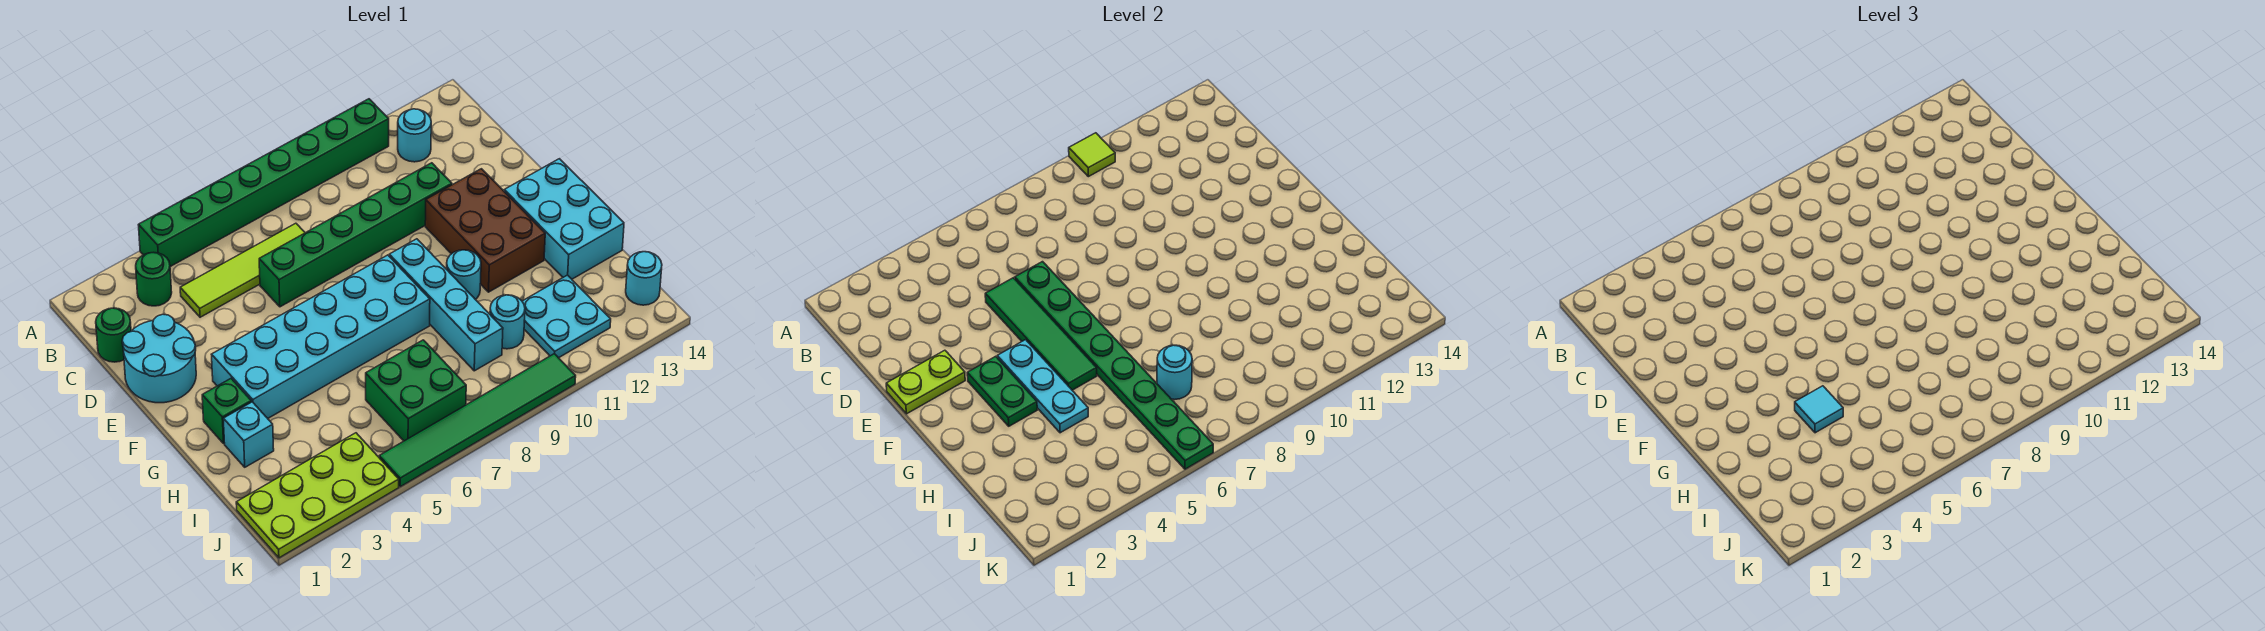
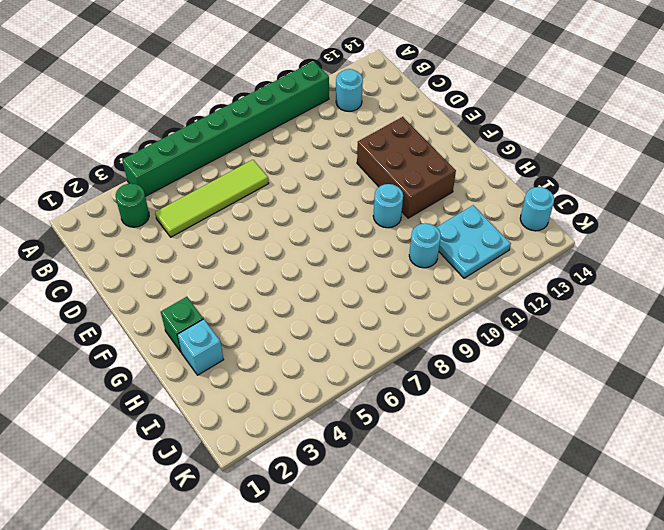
none -> green 1x1 round brick [96,308,131,362]
none -> cyan 2x2 round brick [122,314,196,403]
none -> green 1x6 brick [259,163,452,307]

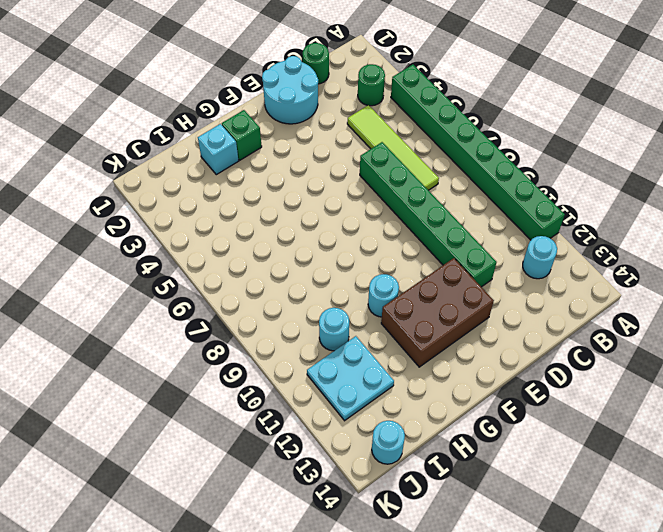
none -> cyan 2x6 brick [212,255,430,418]
none -> cyan 1x4 brick [389,239,503,371]
none -> cyan 2x3 brick [504,159,624,279]

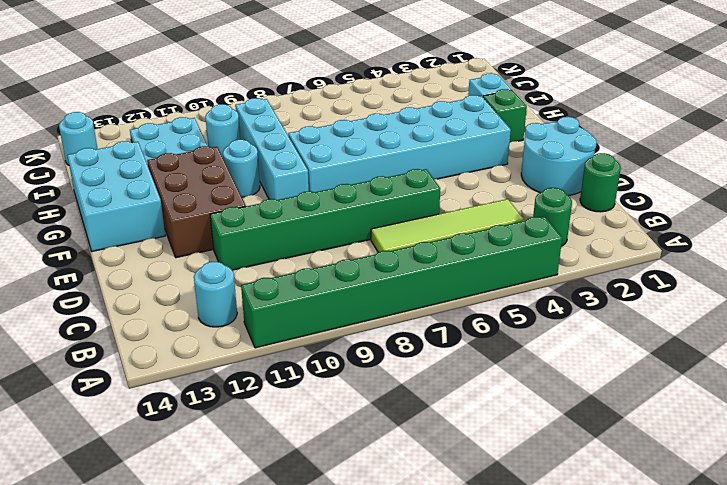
none -> green 2x2 brick [366,340,466,441]
none -> lime 2x4 plate [236,433,399,558]
none -> green 1x6 tile [379,354,576,487]

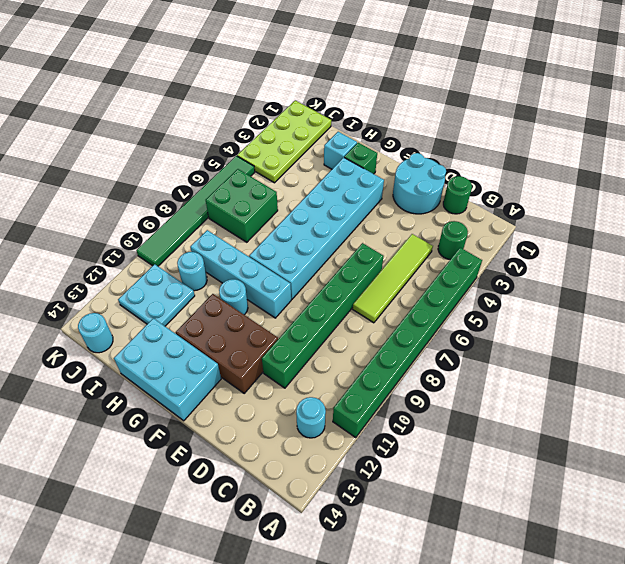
none -> lime 1x1 tile [1069,133,1115,177]
none -> green 1x4 tile [985,278,1097,390]
none -> green 1x8 plate [1015,262,1213,469]

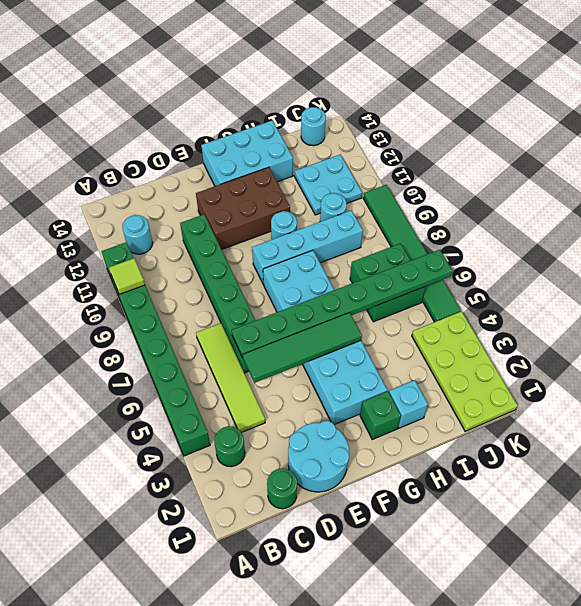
none -> lime 1x2 plate [886,350,965,414]
none -> green 1x2 plate [967,356,1037,426]
none -> cyan 1x3 plate [997,340,1088,433]

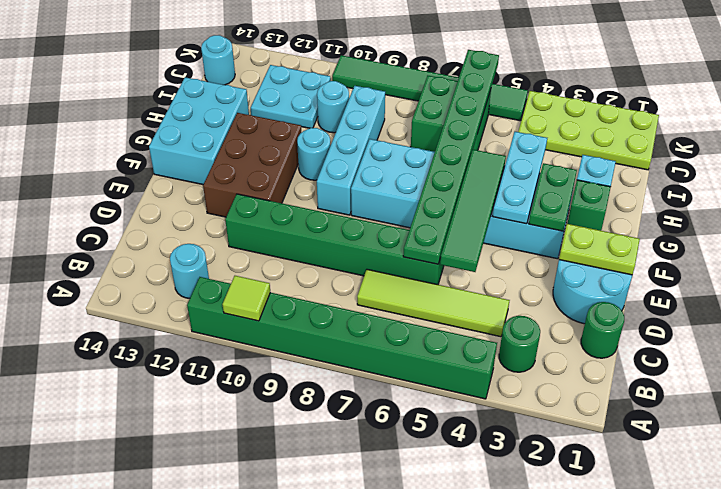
none -> cyan 1x1 round brick [1157,345,1192,400]
none -> cyan 1x1 tile [1795,386,1843,433]

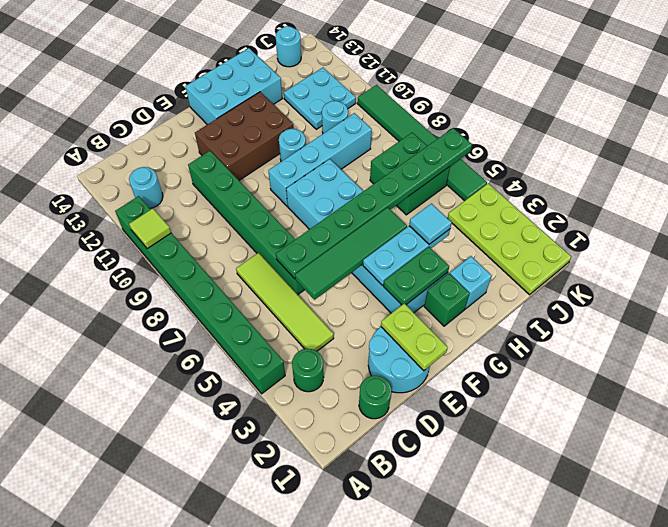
none -> cyan 1x1 round brick [1157,345,1192,400]

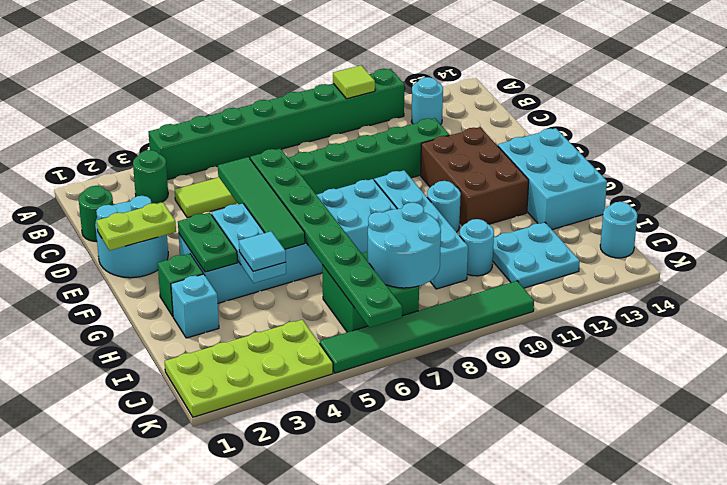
cyan 2x2 round brick [368,203,441,288] -> cyan 1x1 round brick [1157,345,1192,400]

